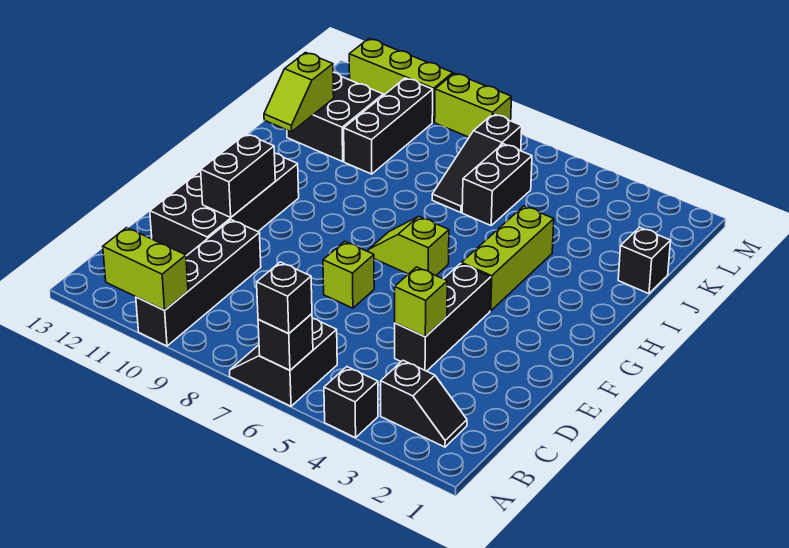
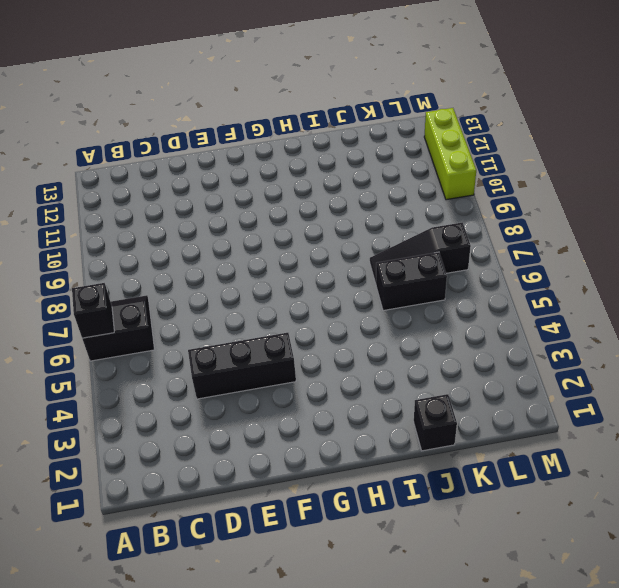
none -> black 1x1 brick [324,367,378,438]
none -> black 1x4 brick [136,220,261,346]
none -> black 1x2 slope [381,360,467,447]

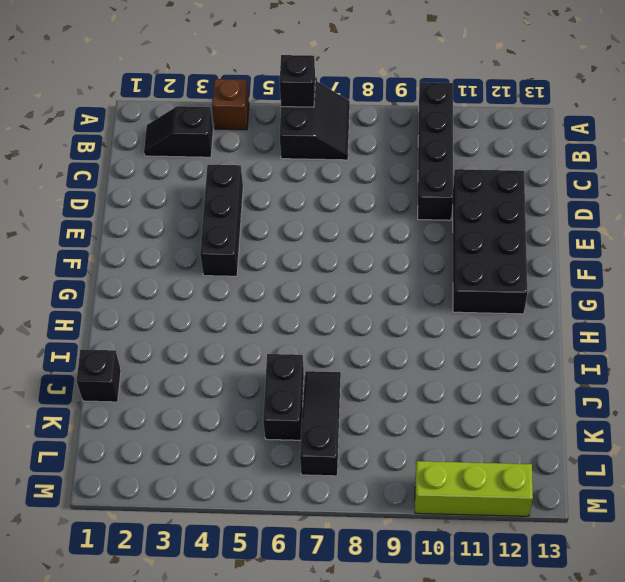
brown 1x1 brick [212,79,249,130] -> black 1x1 brick [324,367,378,438]
none -> lime 1x1 brick [323,241,374,308]
none -> lime 1x3 brick [461,206,554,311]
none -> lime 1x2 slope [368,216,449,275]

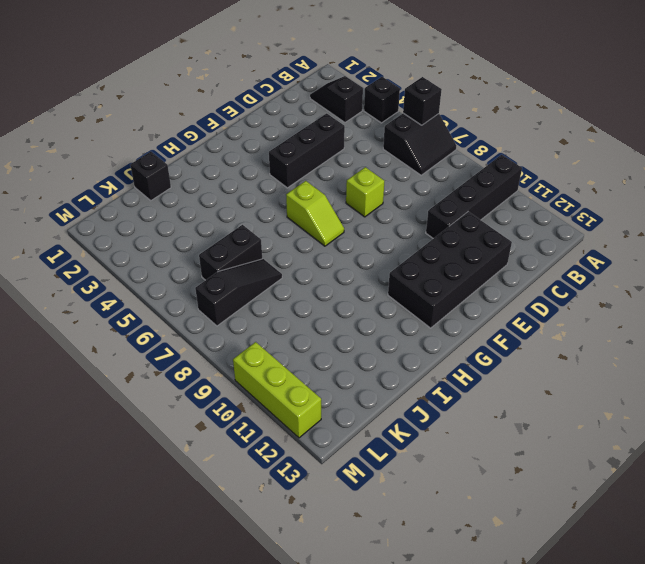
none -> lime 1x3 brick [461,206,554,311]
none -> black 1x3 brick [344,78,433,174]
none -> black 2x2 brick [287,72,383,161]

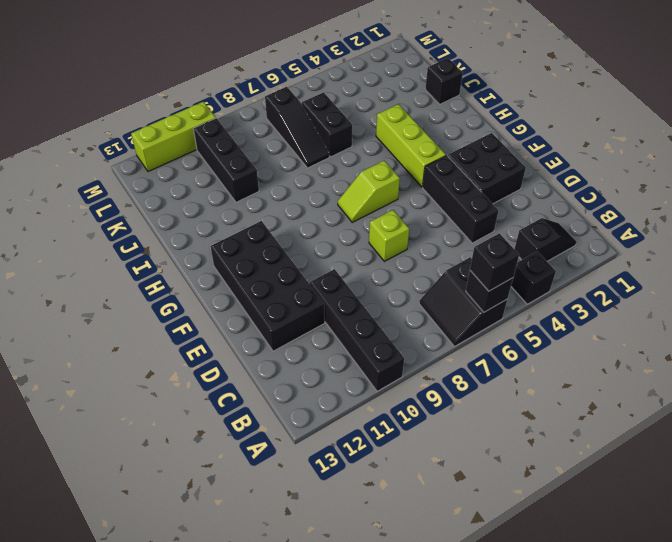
black 2x2 brick [448,133,526,204] -> black 2x2 brick moved to [287,72,383,161]
none -> lime 1x2 brick [435,73,511,137]
none -> lime 1x2 brick [103,228,188,310]
none -> lime 1x1 brick [395,267,447,337]

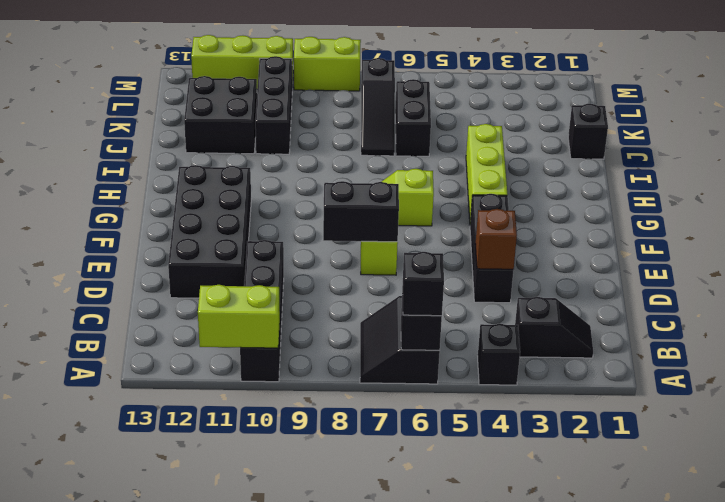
brown 1x1 brick [475,209,517,269] -> lime 1x1 brick [395,267,447,337]
black 1x2 brick [323,181,399,242] -> black 1x2 brick turned to [201,134,275,217]
none -> lime 1x2 slope [264,52,334,132]

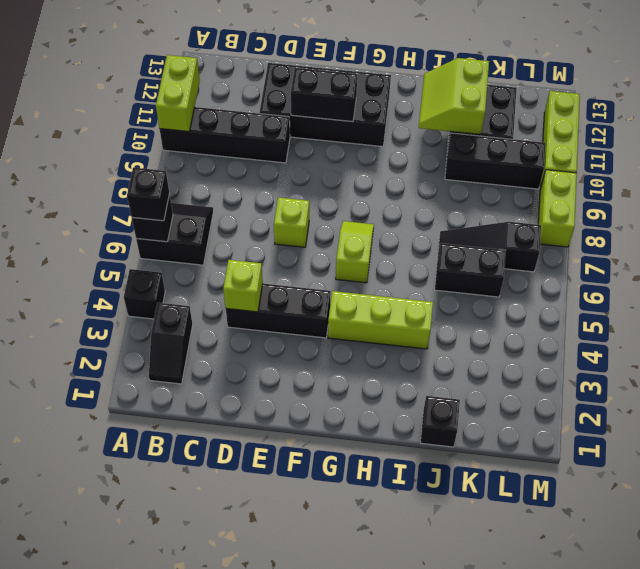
lime 2x2 slope [419,58,489,135] -> lime 1x2 slope [264,52,334,132]

